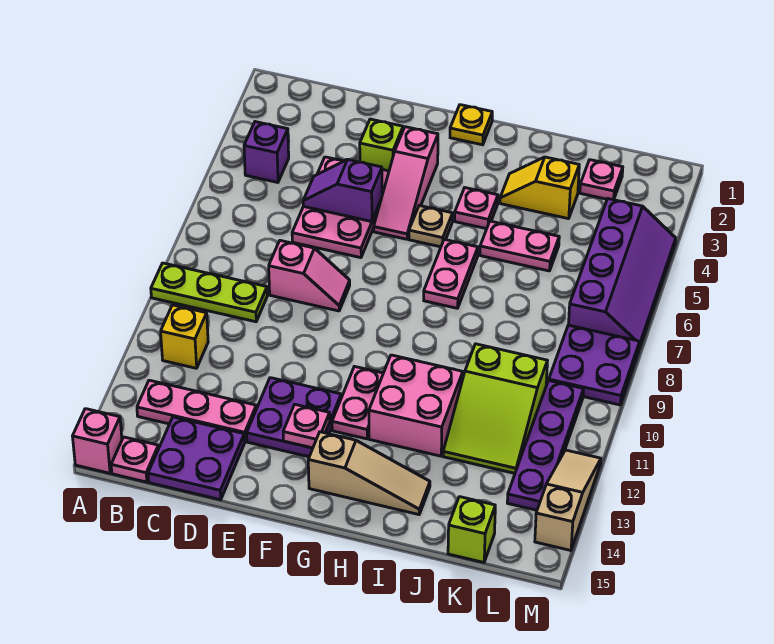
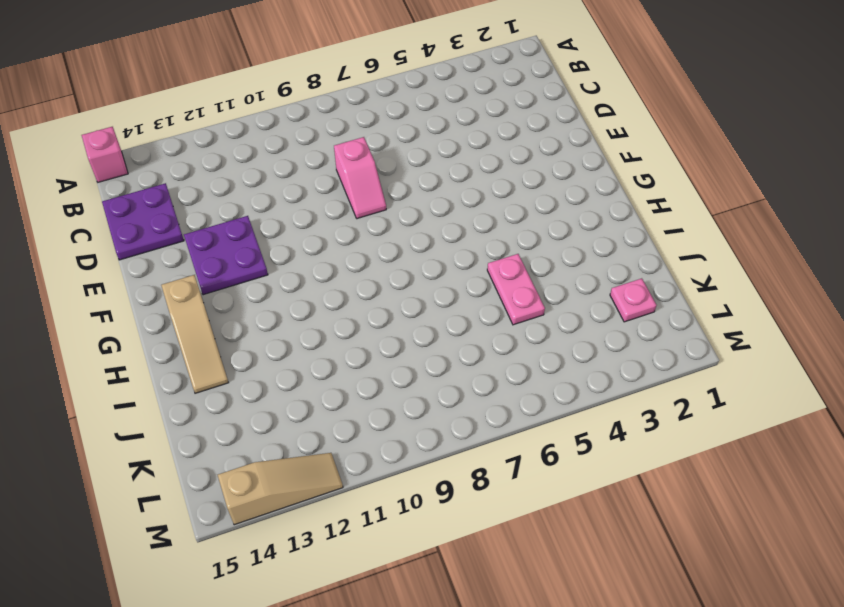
none -> lime 1x3 plate [151,263,267,322]
none -> purple 1x1 brick [244,122,289,182]
none -> yellow 1x1 brick [161,305,208,368]
none -> pink 1x3 plate [137,380,256,441]

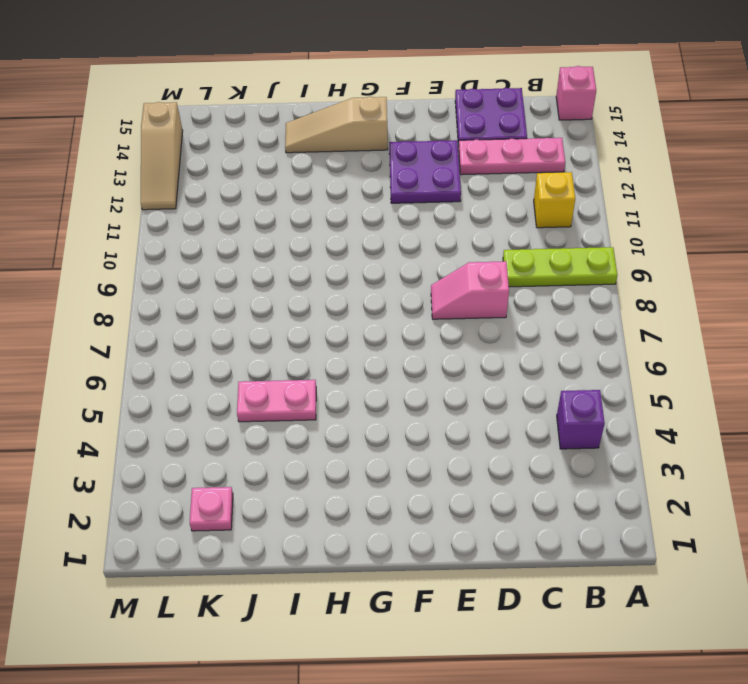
none -> pink 1x1 plate [111,437,159,482]
none -> pink 2x3 plate [292,157,389,258]
none -> lime 1x1 brick [360,119,403,171]
none -> pink 1x3 slope [374,127,438,239]

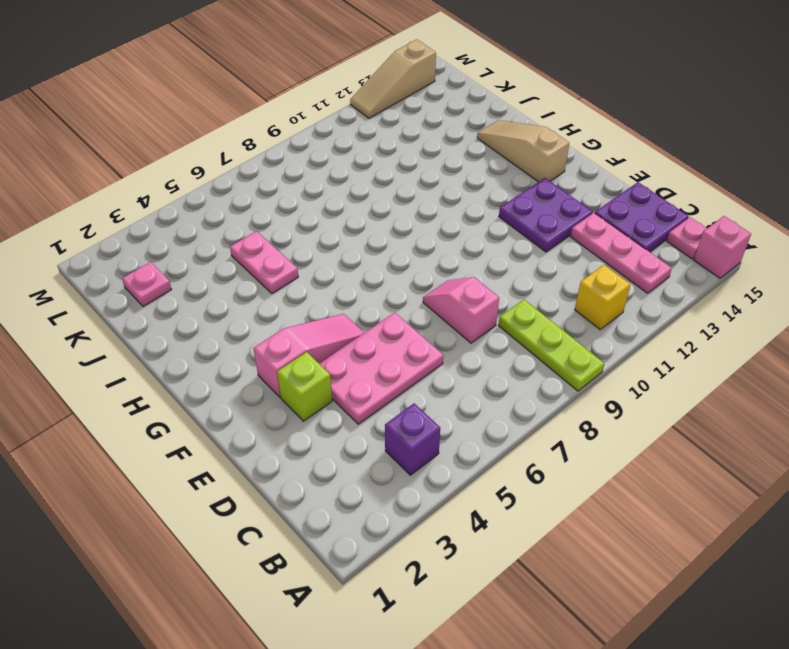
none -> yellow 1x1 plate [450,105,492,145]
none -> tan 1x1 plate [409,206,453,247]
none -> pink 1x2 plate [332,366,383,439]
none -> pink 1x1 plate [455,188,498,229]

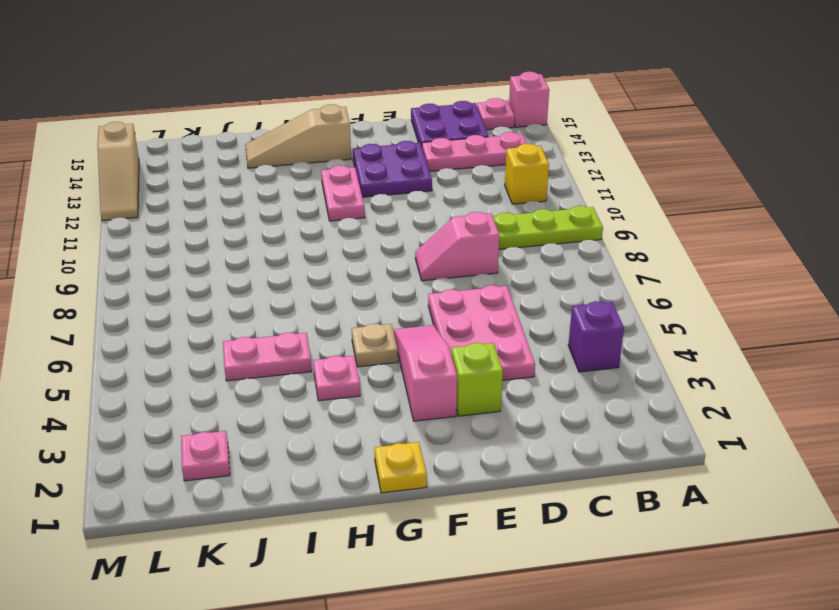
none -> pink 1x2 plate [424,239,478,308]
none -> pink 2x2 brick [369,355,463,456]
none -> yellow 1x2 slope [500,157,579,219]
none -> lime 2x3 slope [443,344,547,473]

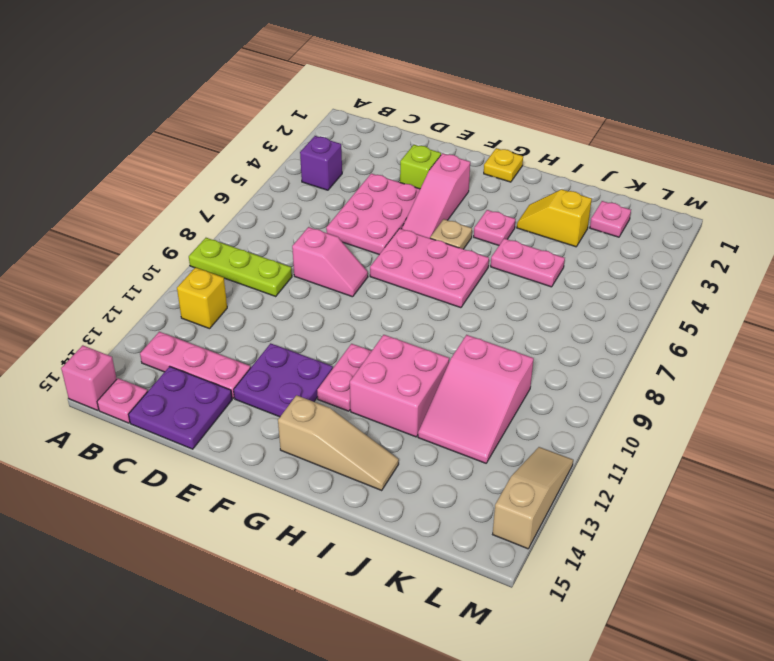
pink 2x3 plate [370,229,489,308] -> pink 1x2 plate [424,239,478,308]
pink 2x3 slope [418,335,534,463] -> lime 2x3 slope [443,344,547,473]
none -> lime 1x1 brick [448,497,495,562]
none -> purple 2x4 slope [569,199,676,349]
none -> purple 2x2 plate [549,325,640,405]
none -> purple 1x4 plate [507,381,583,510]

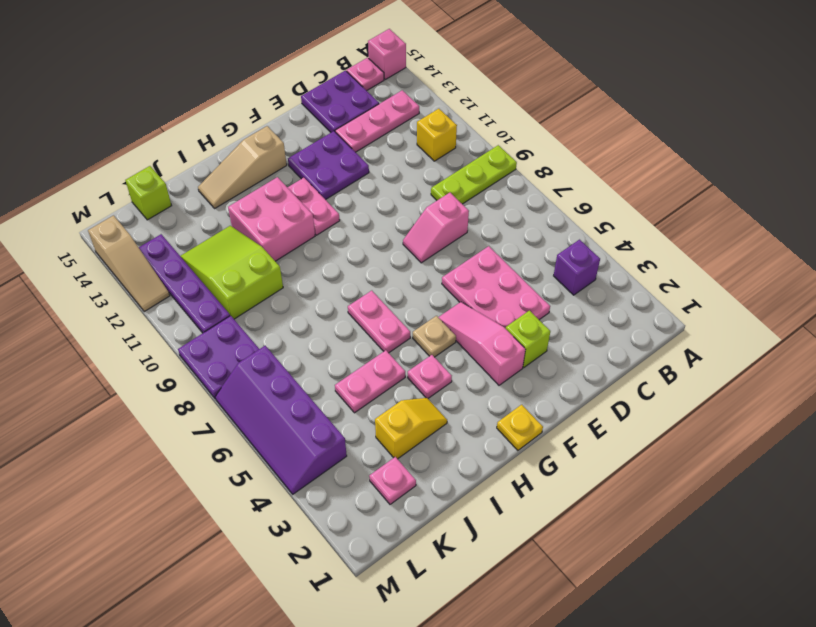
none -> purple 1x2 slope [303,160,382,222]
none -> pink 1x1 plate [283,405,330,448]

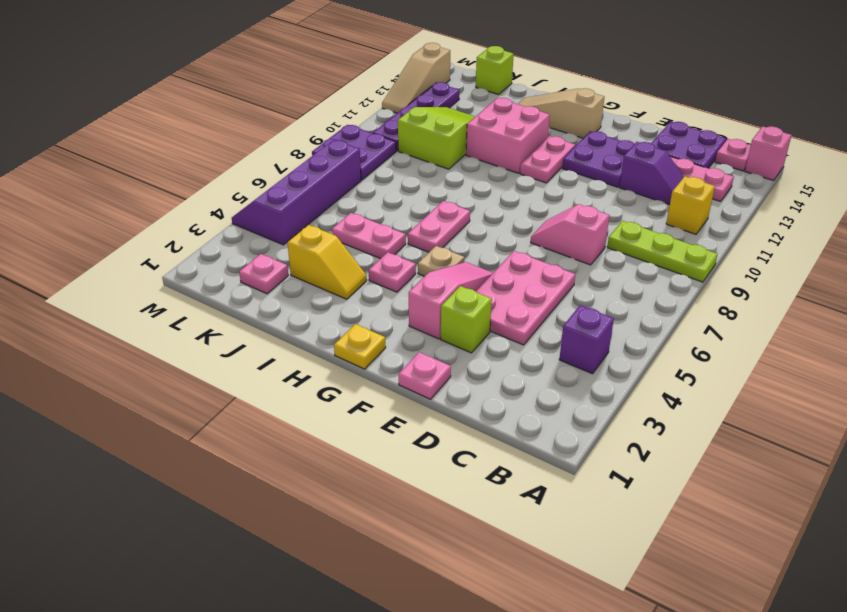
purple 1x2 slope [619,142,684,205] -> purple 1x2 slope moved to [303,160,382,222]
pink 1x1 plate [399,352,451,399] -> pink 1x1 plate moved to [283,405,330,448]

